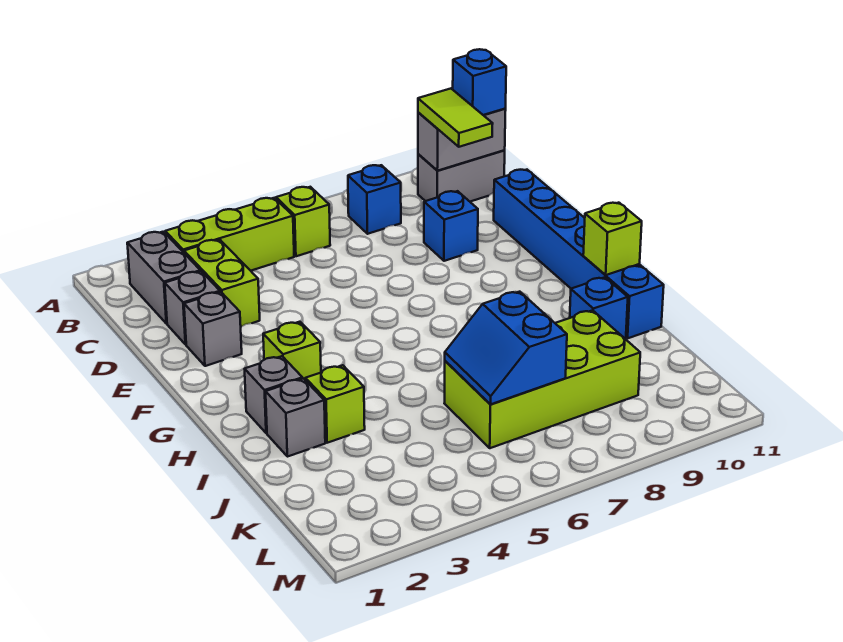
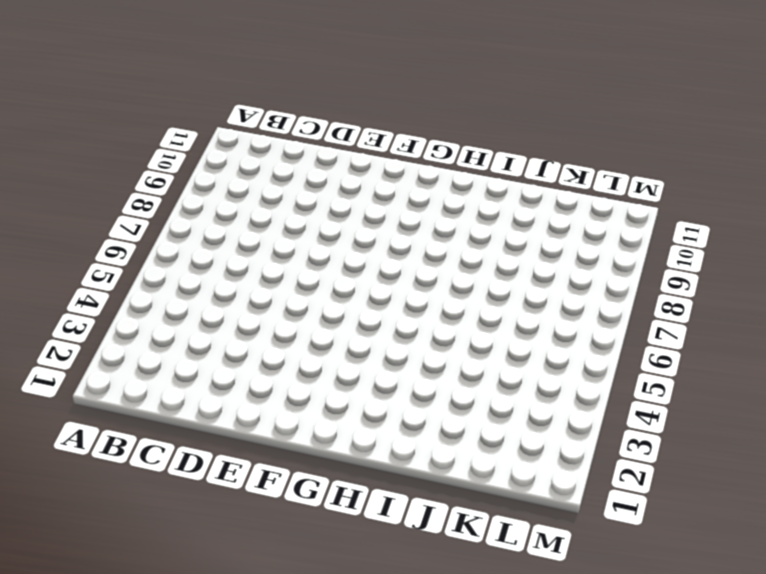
none -> grey 1x2 brick [127,232,200,324]
none -> lime 1x3 brick [165,198,294,271]
none -> lime 1x1 brick [276,187,330,256]

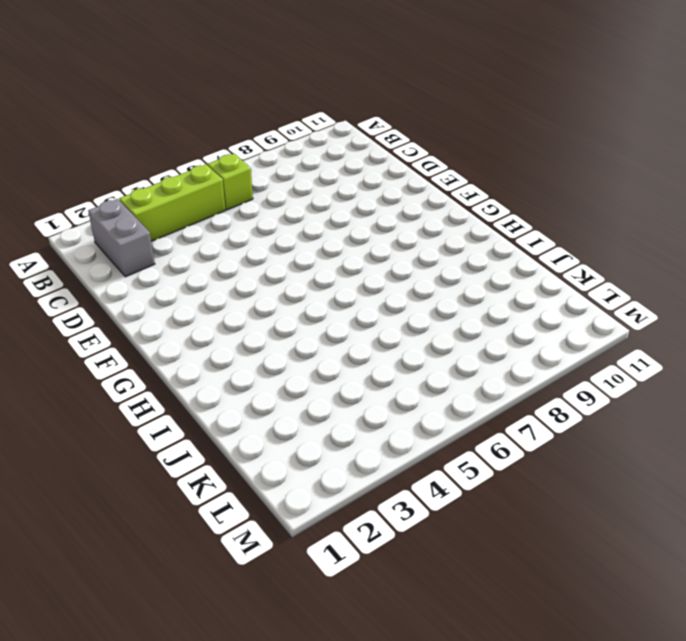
none -> blue 1x1 brick [348,165,401,234]
none -> grey 1x2 brick [418,150,505,202]
none -> lime 1x2 brick [184,240,260,327]

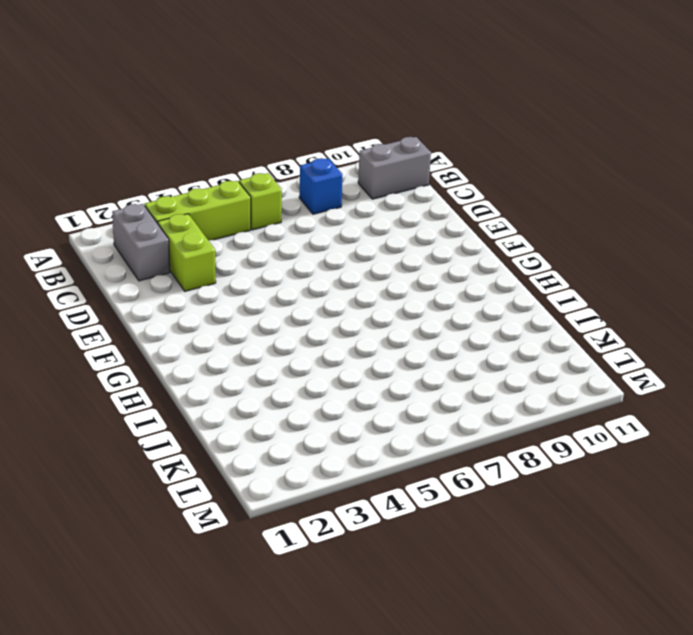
none -> grey 1x1 brick [165,271,220,345]
none -> blue 1x1 brick [424,191,478,261]
none -> blue 1x6 brick [494,170,664,338]

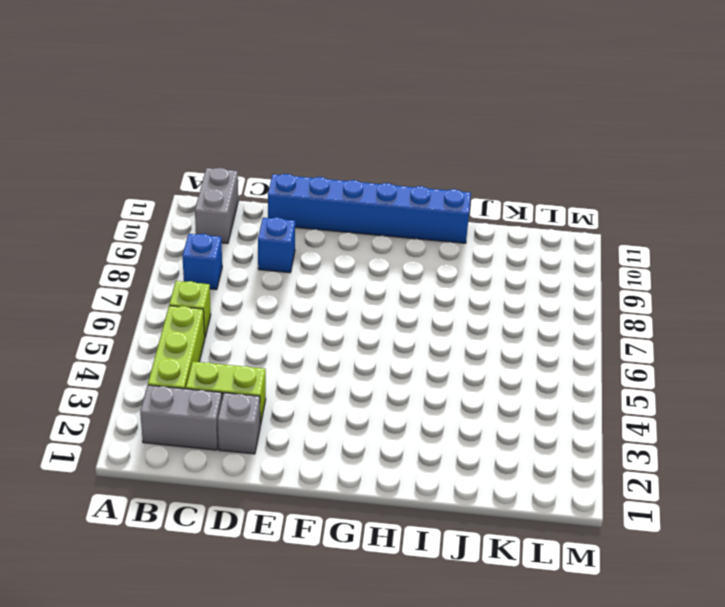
none -> grey 1x1 brick [184,292,242,366]
none -> lime 1x1 brick [263,322,321,379]
none -> grey 1x1 brick [245,356,303,433]

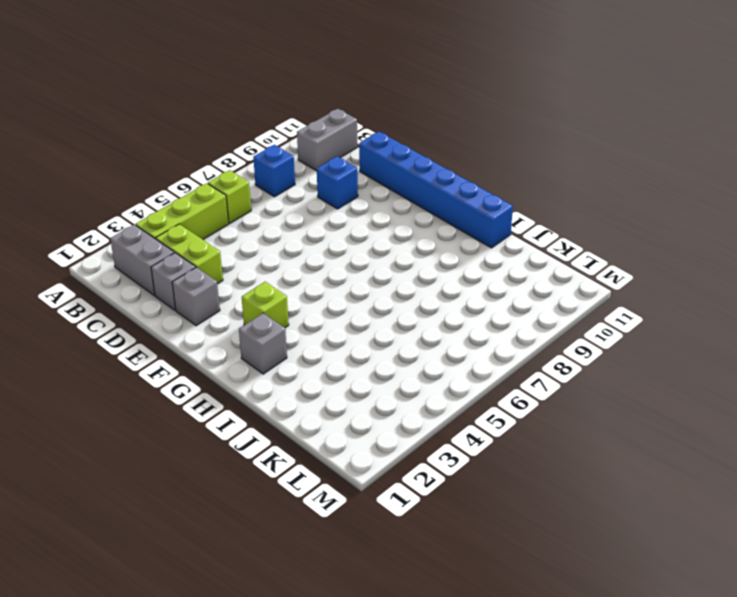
none -> grey 1x1 brick [266,379,325,457]
none -> lime 1x1 brick [305,365,365,443]
none -> blue 1x1 brick [570,277,628,339]

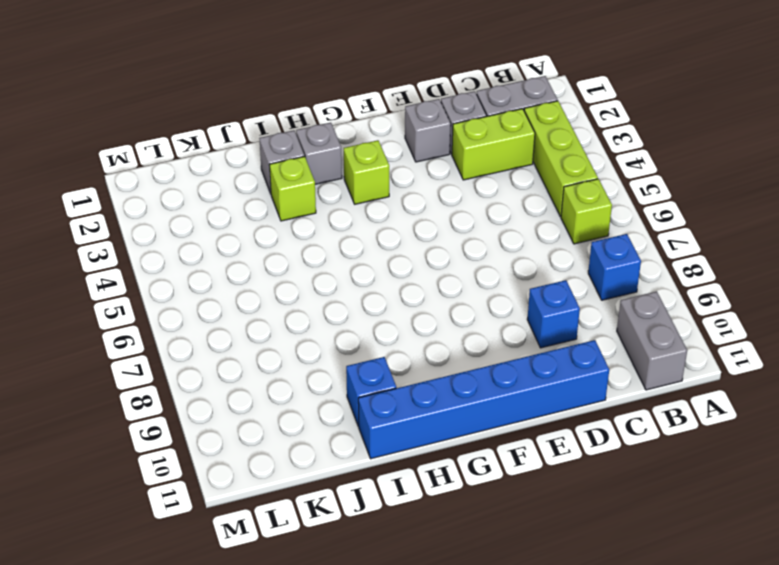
none -> lime 2x4 brick [444,310,640,448]
none -> grey 1x2 brick [418,109,506,171]
none -> lime 1x1 brick [583,203,642,275]

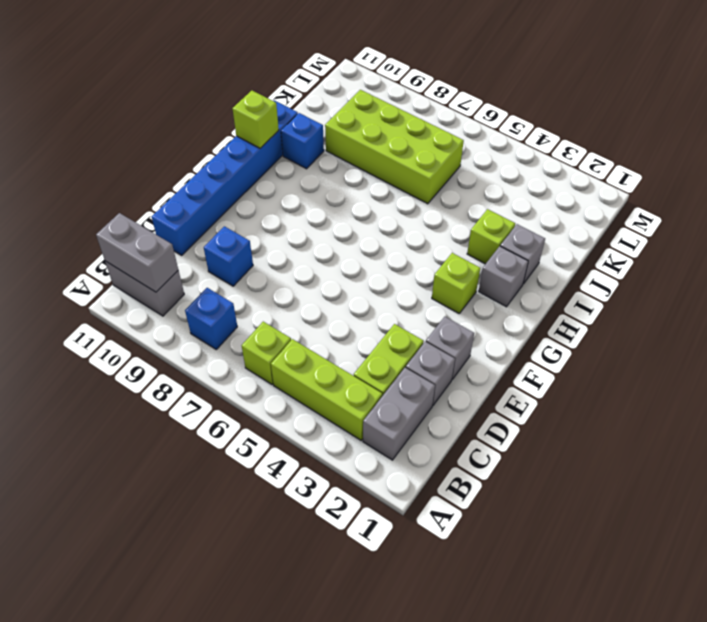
none -> blue 2x2 slope [445,292,567,404]
none -> lime 1x2 tile [418,89,493,147]
none -> blue 1x1 brick [453,49,506,115]

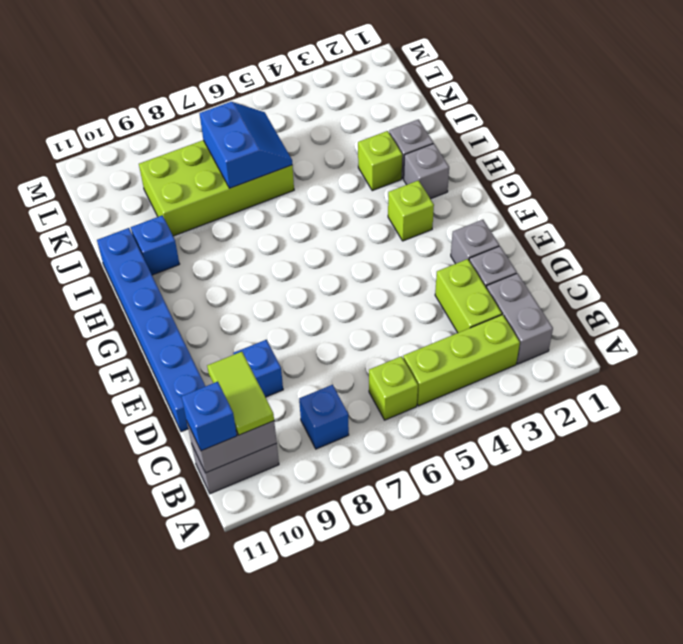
none -> lime 1x1 brick [583,203,642,275]

